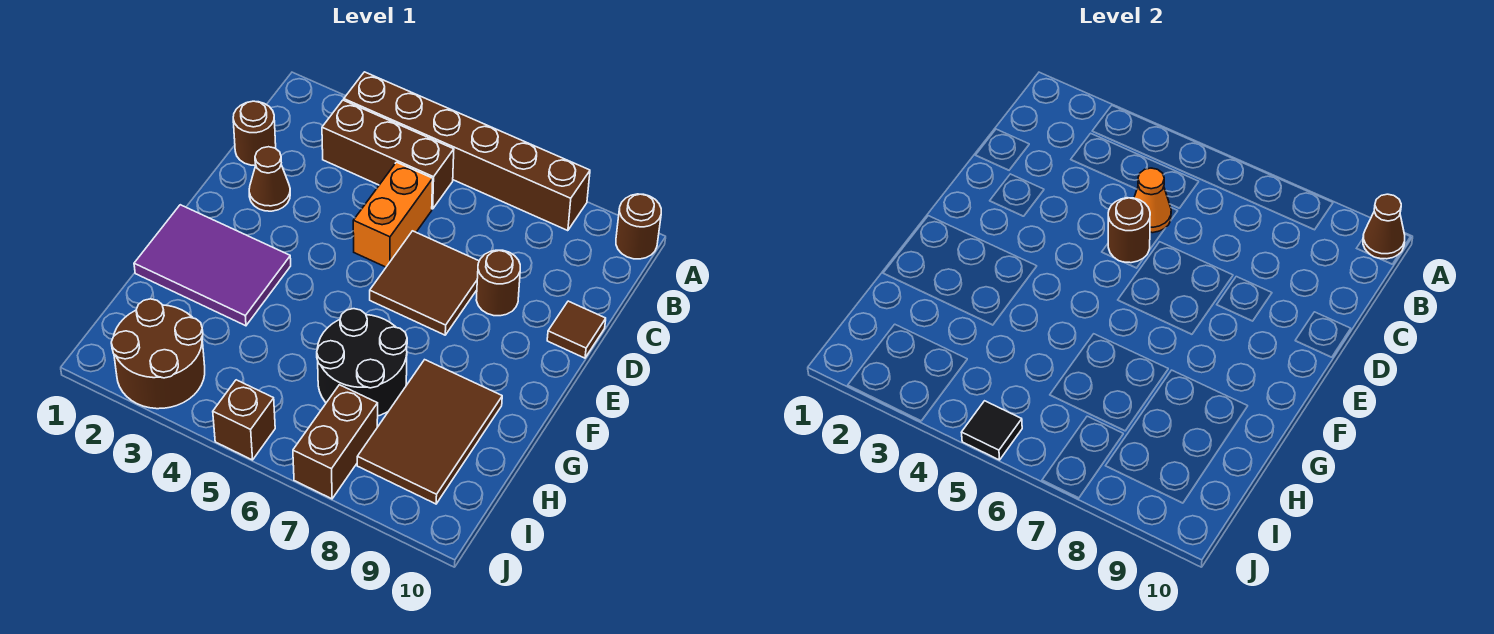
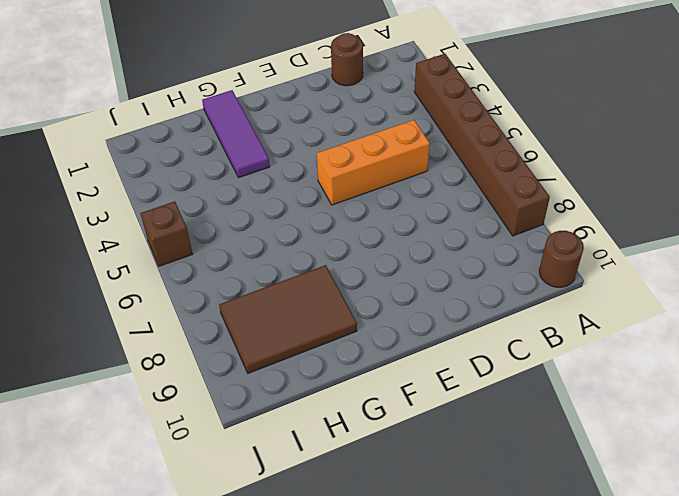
orange 1x3 brick [317,120,430,205] -> orange 1x2 brick [353,162,433,267]
purple 1x3 tile [202,90,270,178] -> purple 2x3 tile [134,205,291,326]
none -> brown 1x3 brick [322,100,454,209]
none -> brown 1x1 cone [249,147,290,211]
none -> brown 2x2 tile [370,231,479,335]

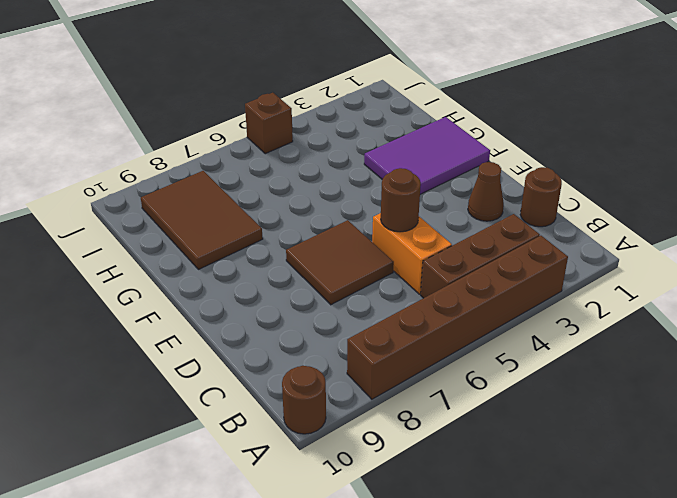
none -> brown 1x1 round brick [476,250,520,316]
none -> brown 1x1 tile [547,301,606,358]
none -> black 2x2 round brick [317,309,407,416]

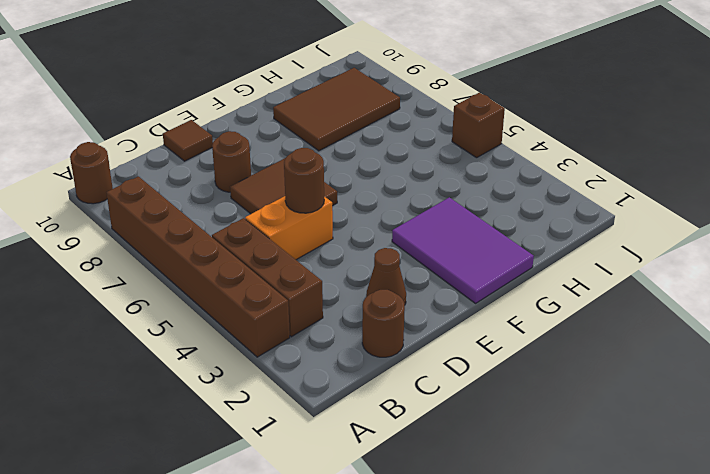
none -> black 2x2 round brick [317,309,407,416]
none -> brown 2x2 round brick [111,299,205,409]
none -> brown 1x2 brick [293,385,378,499]

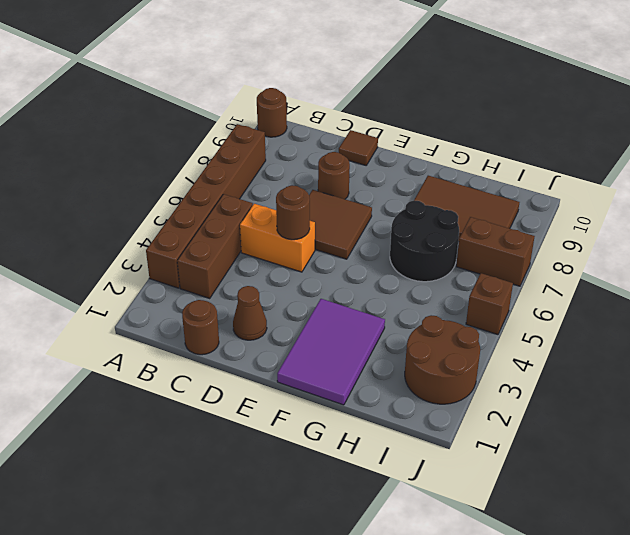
none -> brown 1x1 cone [1363,194,1405,259]
none -> orange 1x1 cone [1134,168,1171,233]
none -> black 1x1 tile [961,401,1022,460]

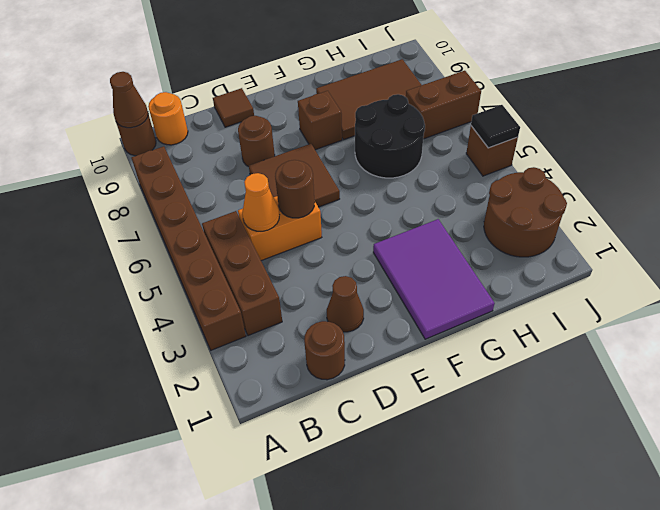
orange 1x1 round brick [148,92,188,145] -> none
brown 1x1 brick [298,91,342,150] -> none

